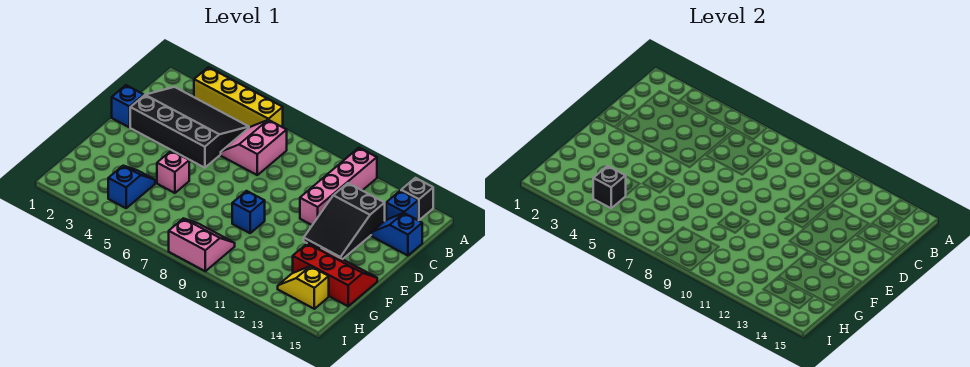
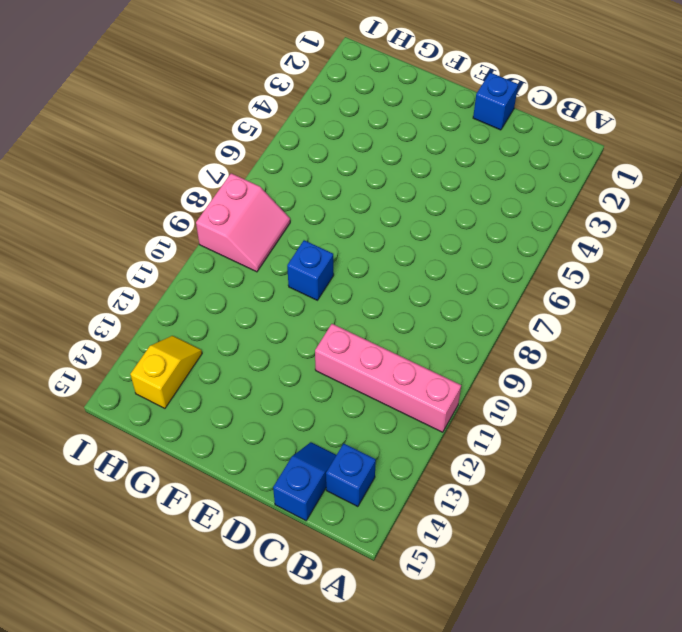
none -> yellow 1x4 brick [194,67,283,127]
none -> black 1x1 brick [401,178,433,220]
none -> black 3x4 slope [130,87,249,168]

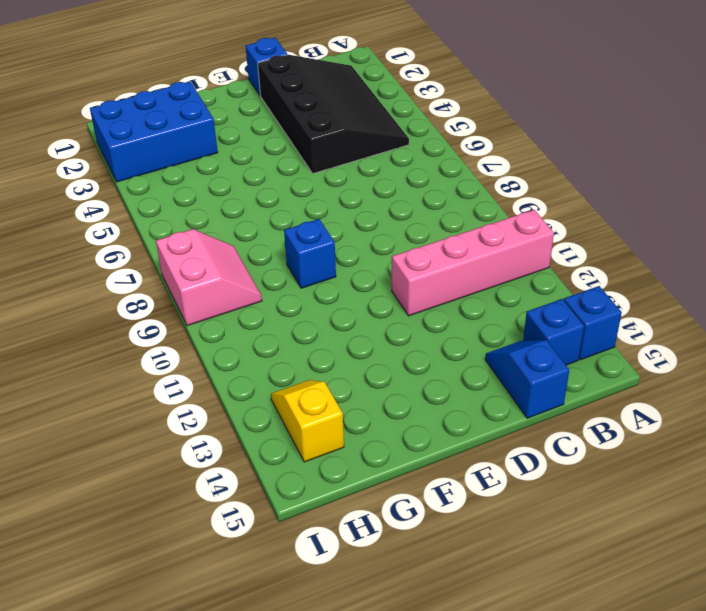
blue 1x1 brick [564,286,622,360] -> black 1x1 brick [401,178,433,220]
blue 2x3 brick [90,81,218,182] -> none
none -> yellow 1x4 brick [194,67,283,127]
none -> pink 2x2 slope [221,120,287,175]
none -> black 2x3 slope [304,183,385,259]

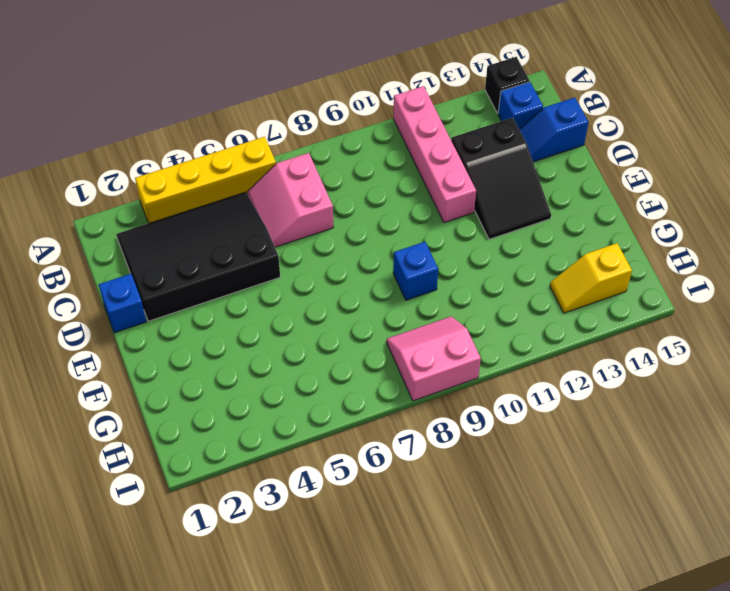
none -> pink 1x1 brick [157,151,189,193]
none -> red 2x3 slope [293,243,377,306]
none -> blue 1x2 slope [108,166,155,208]

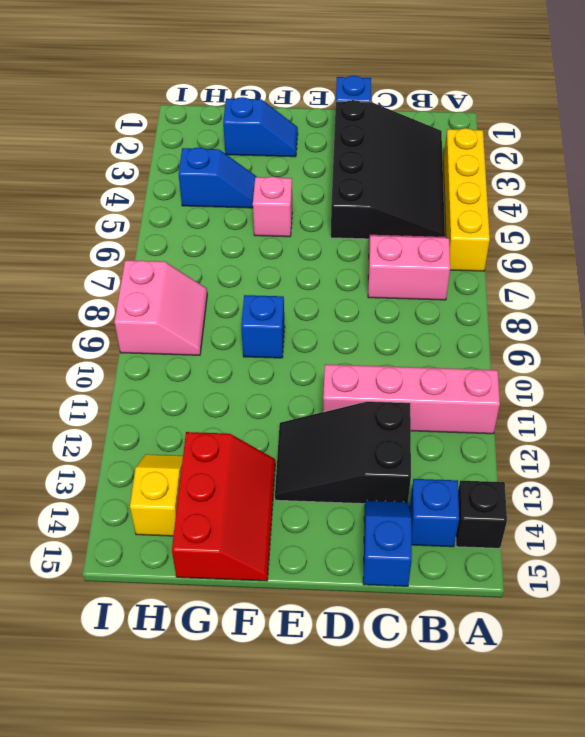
blue 1x2 slope [223,97,298,157] -> none
none -> black 1x1 brick [593,166,626,208]

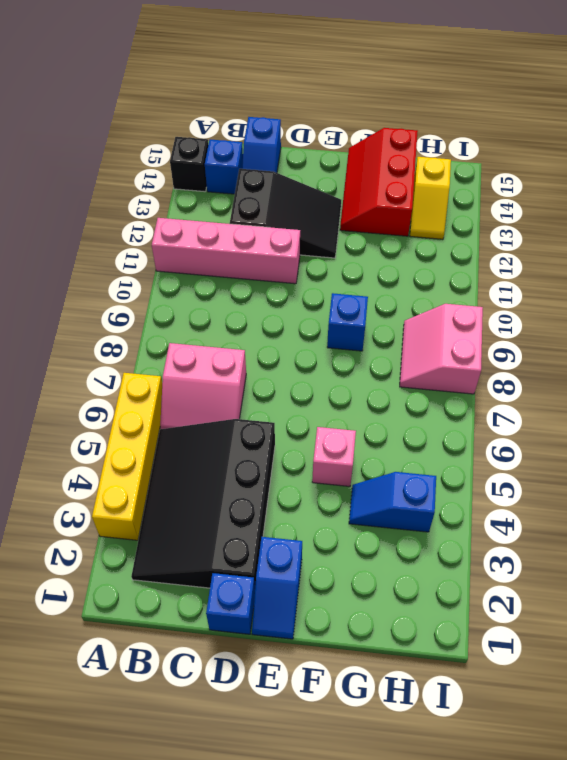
blue 1x2 slope [252,537,302,639] -> none
none -> black 1x1 brick [593,166,626,208]

